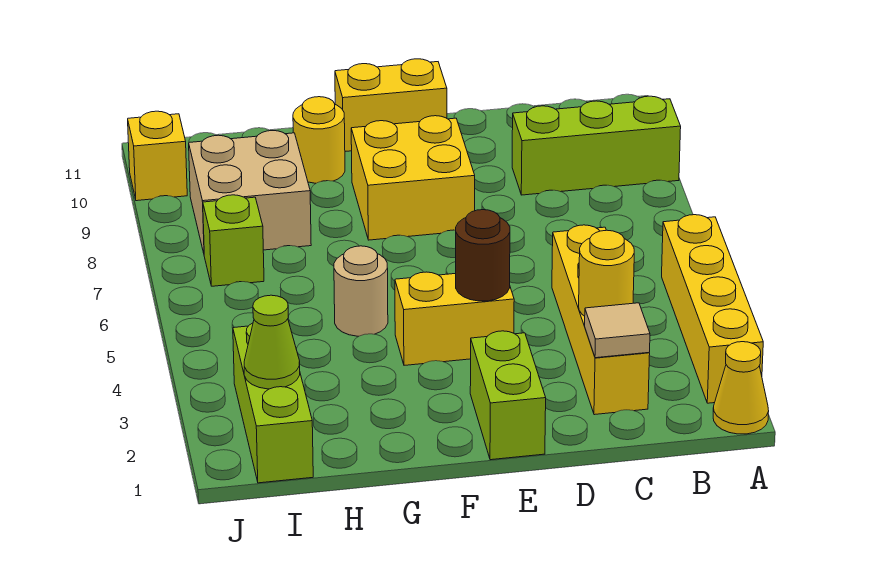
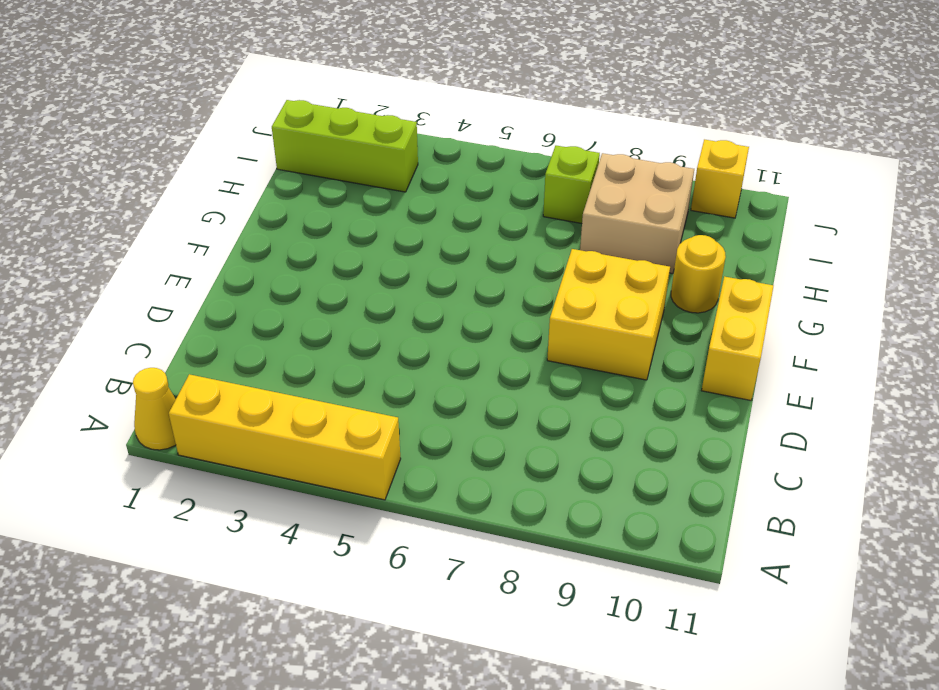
none -> lime 1x3 brick [512,96,681,195]
none -> yellow 1x4 brick [552,225,650,415]
none -> lime 1x2 brick [470,331,546,460]

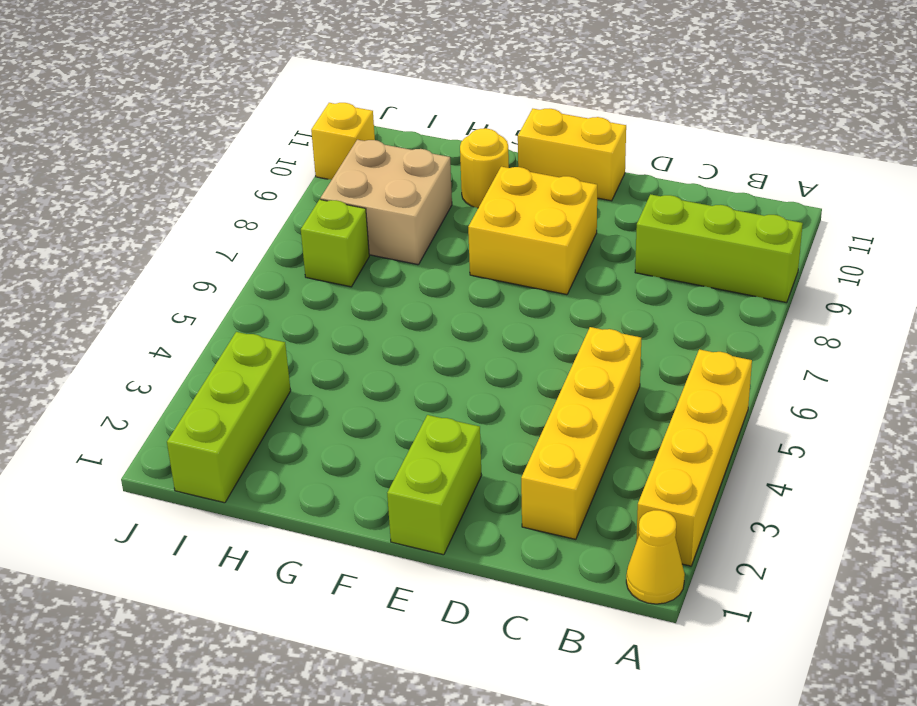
none -> yellow 1x2 brick [395,272,514,365]
none -> tan 1x1 round brick [334,246,388,336]
none -> tan 1x1 tile [585,303,650,358]

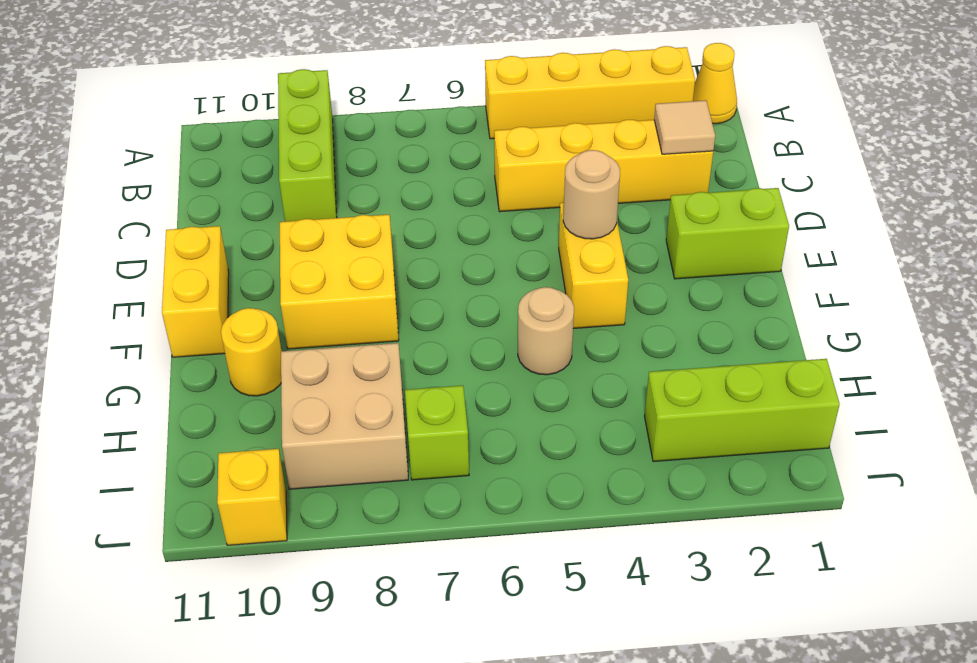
tan 1x1 round brick [563,150,620,239] -> brown 1x1 round brick [456,210,510,301]
none -> yellow 1x1 round brick [579,230,634,316]
none -> lime 1x1 cone [244,295,300,389]

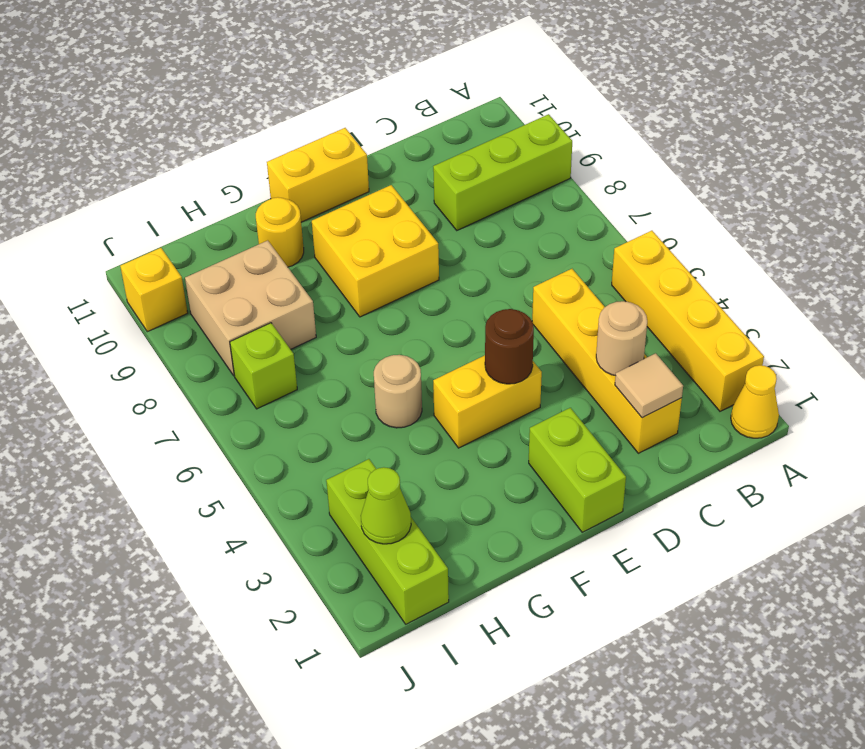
tan 1x1 round brick [596,301,647,376] -> yellow 1x1 round brick [579,230,634,316]

